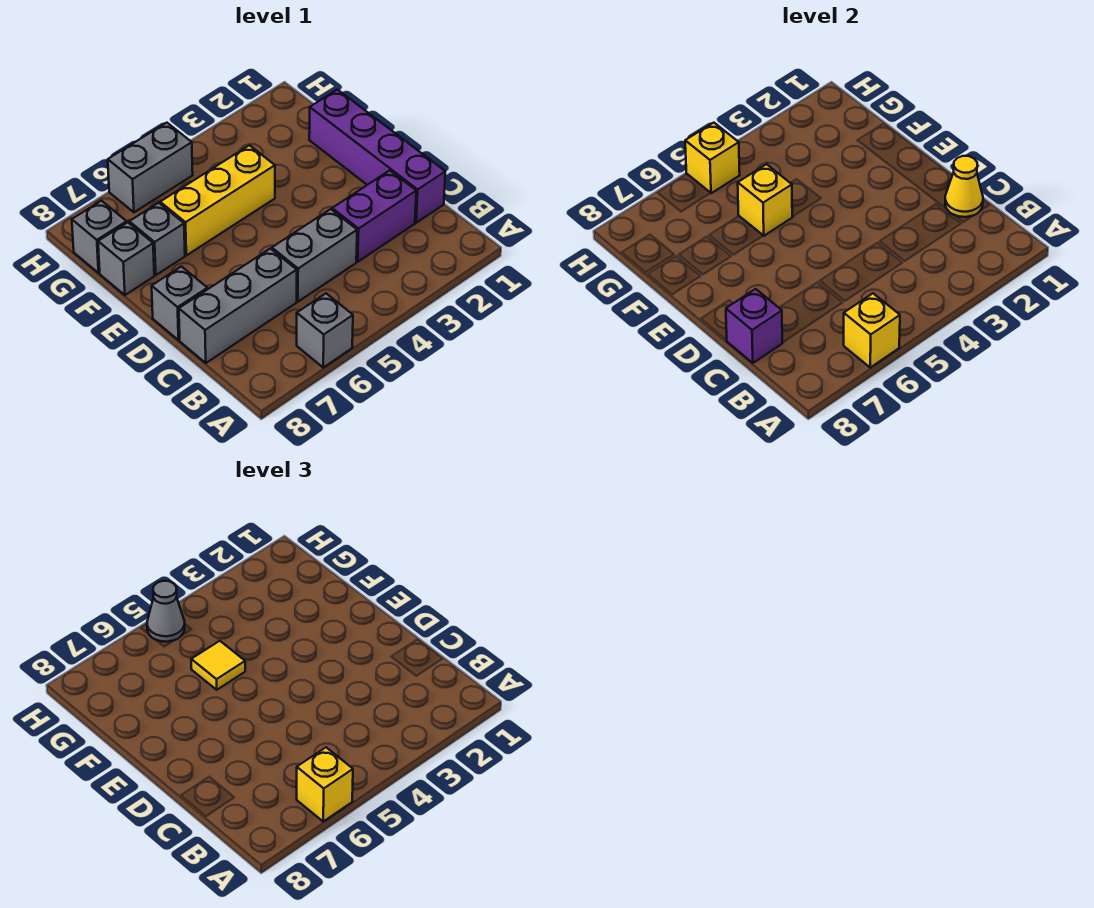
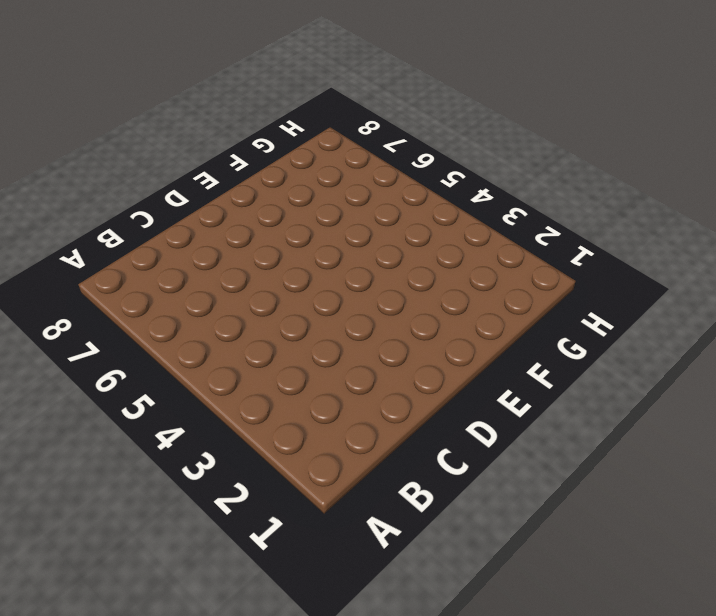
none -> grey 1x1 brick [297,293,353,367]
none -> purple 1x4 brick [309,90,445,223]
none -> purple 1x2 brick [332,171,416,262]

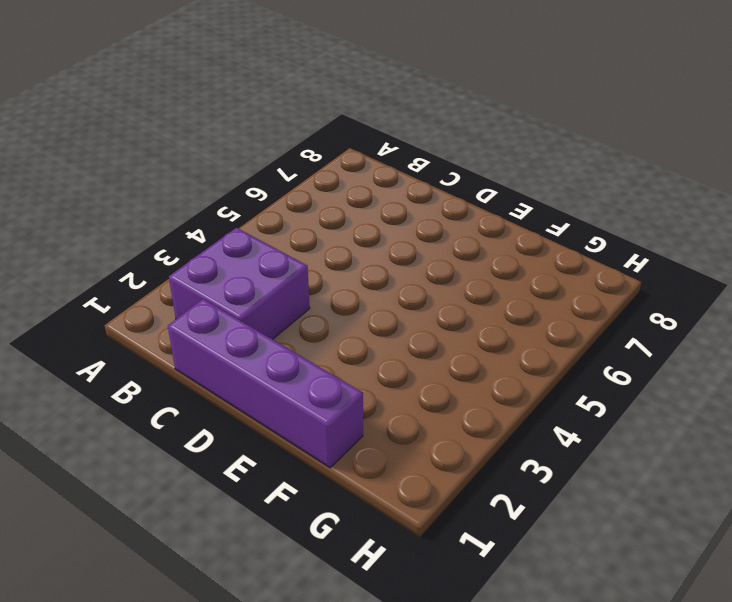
purple 2x2 brick [169,228,310,339] -> purple 1x2 brick [332,171,416,262]
none -> grey 1x1 brick [297,293,353,367]
none -> grey 1x2 brick [272,209,357,302]
none -> grey 1x3 brick [179,249,297,363]

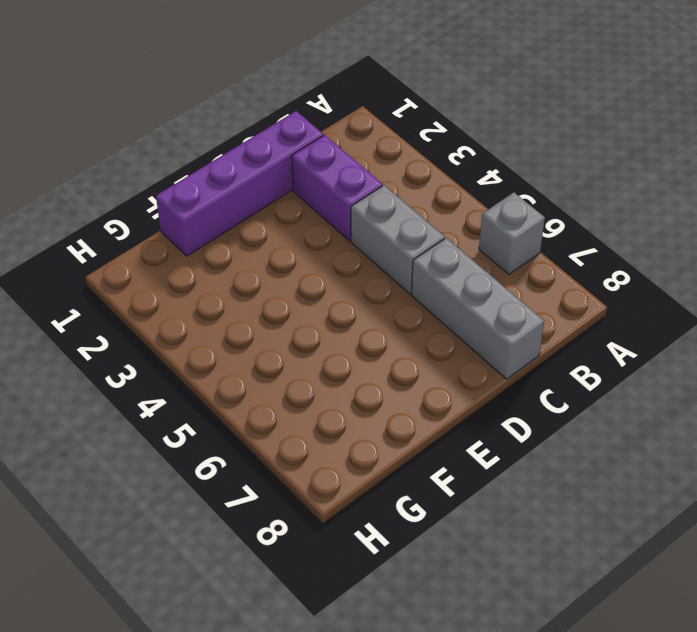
none -> grey 1x1 brick [152,266,207,340]
none -> yellow 1x3 brick [160,145,275,255]
none -> grey 1x1 brick [129,203,185,275]

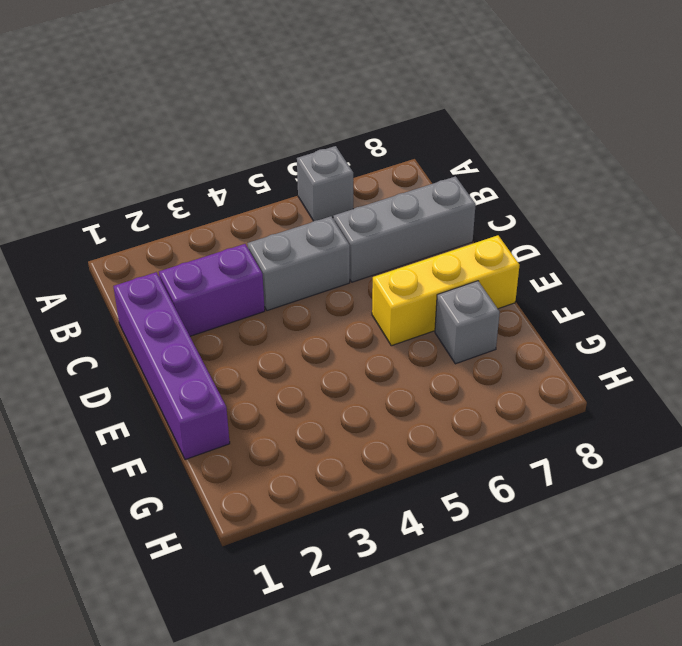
yellow 1x3 brick [372,235,519,346] -> yellow 1x3 brick moved to [160,145,275,255]
none -> grey 1x1 brick [152,266,207,340]
none -> grey 1x1 brick [98,222,154,295]
none -> grey 1x1 brick [72,201,127,273]

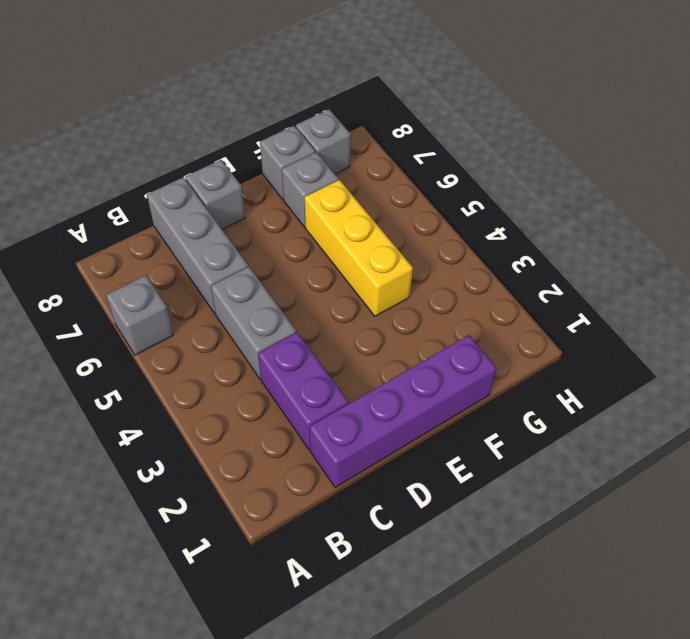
none -> grey 1x2 brick [108,123,193,212]
none -> yellow 1x1 brick [844,293,900,367]
none -> yellow 1x1 cone [945,156,983,217]

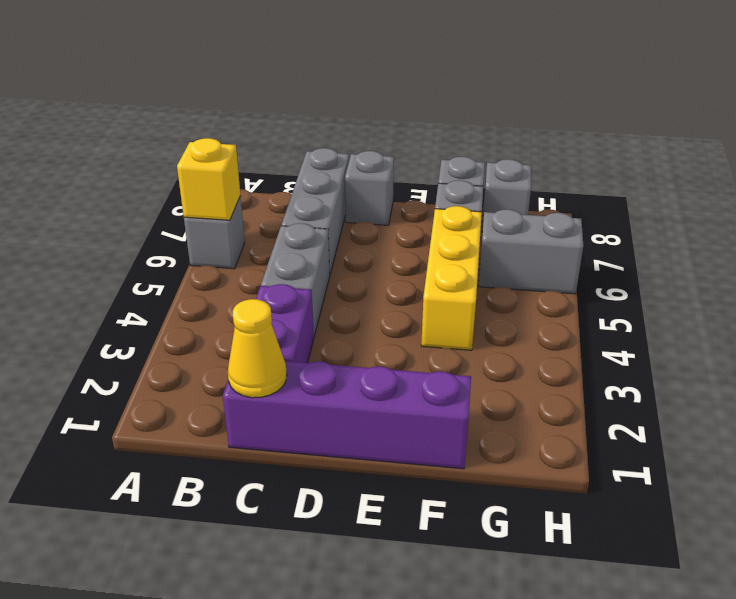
grey 1x2 brick [479,209,583,294] -> grey 1x2 brick turned to [108,123,193,212]
none -> purple 1x1 brick [726,289,782,363]
none -> yellow 1x1 brick [738,164,792,236]
none -> yellow 1x1 brick [685,123,740,193]

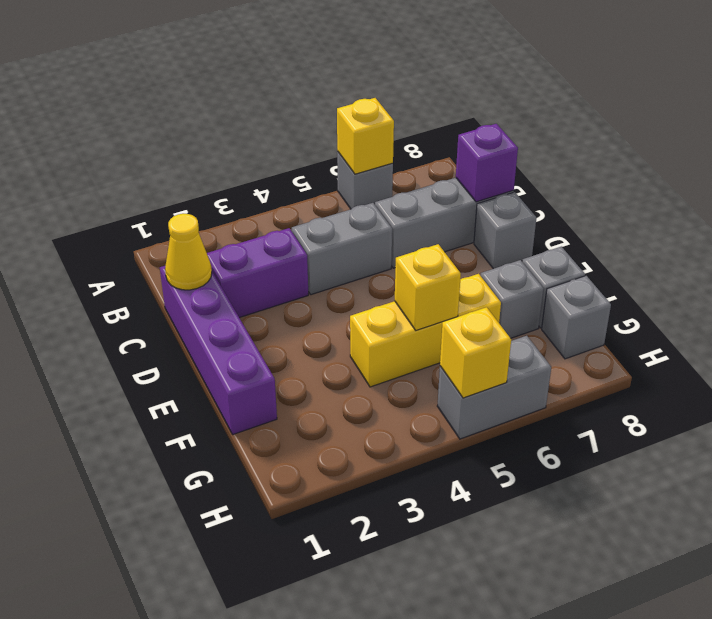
none -> yellow 1x1 brick [297,747,353,821]
none -> yellow 1x1 tile [191,641,245,690]
none -> grey 1x1 cone [147,581,185,642]

